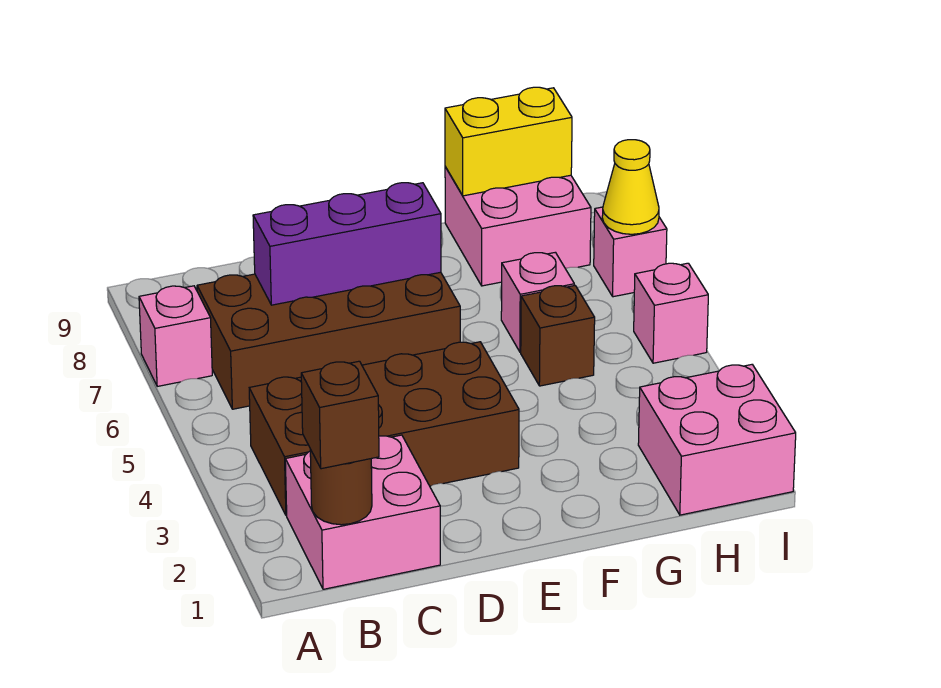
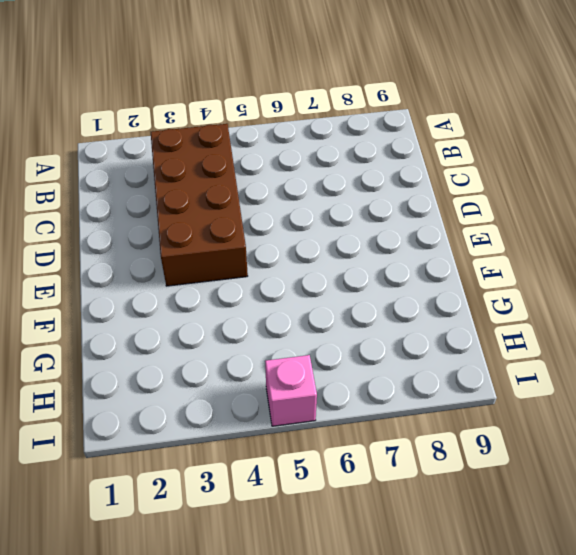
none -> pink 1x1 brick [139,286,212,386]
none -> pink 2x2 brick [285,435,440,589]
none -> brown 2x4 brick [197,272,460,409]

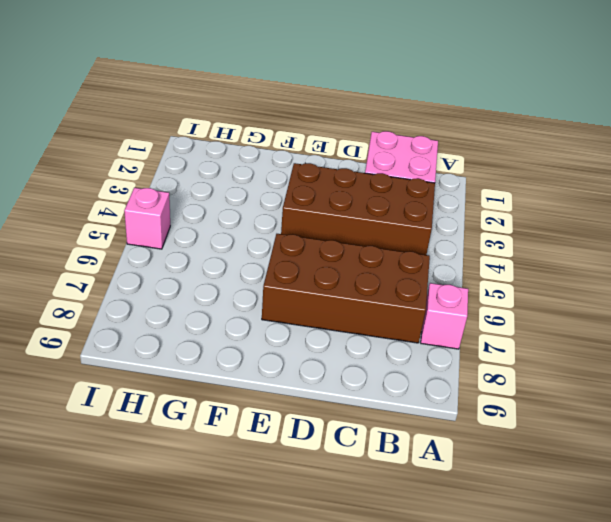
none -> brown 1x1 brick [521,285,595,386]
none -> pink 1x1 brick [501,252,574,352]
none -> pink 2x2 brick [445,167,591,286]

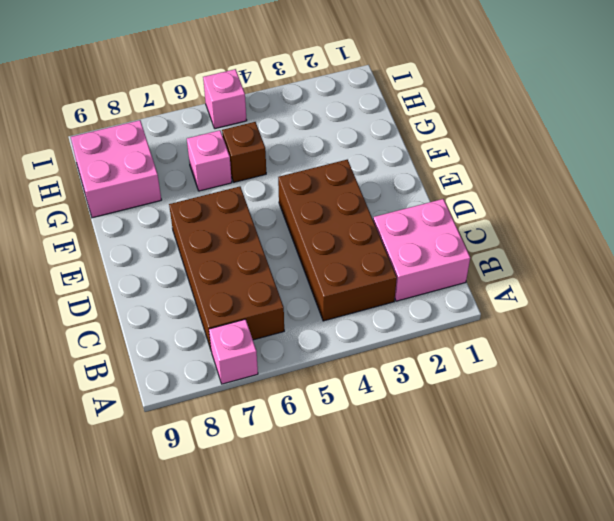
none -> pink 2x2 brick [638,365,796,515]
none -> pink 1x1 brick [594,207,667,297]
none -> brown 1x1 round brick [310,449,372,525]

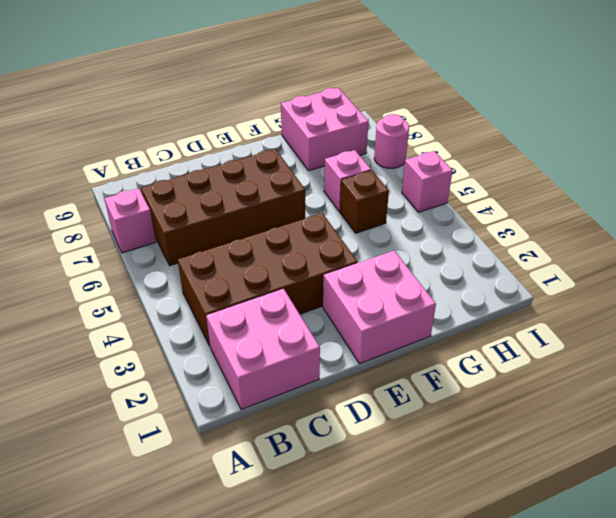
pink 2x2 brick [323,251,436,364] -> pink 2x2 brick moved to [638,365,796,515]
pink 1x1 round brick [374,114,409,168] -> pink 1x1 brick [594,207,667,297]
none -> brown 1x1 round brick [310,449,372,525]
none -> purple 1x3 brick [253,183,441,305]
none -> yellow 1x2 brick [445,87,572,196]

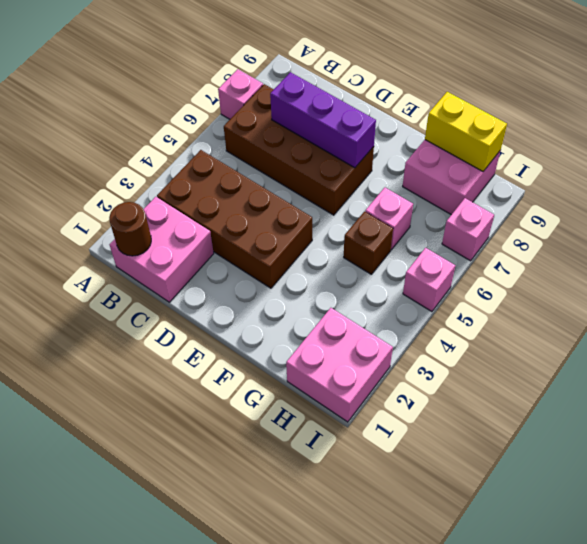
none -> yellow 1x1 cone [602,140,659,234]
none -> brown 1x1 brick [301,361,379,469]

